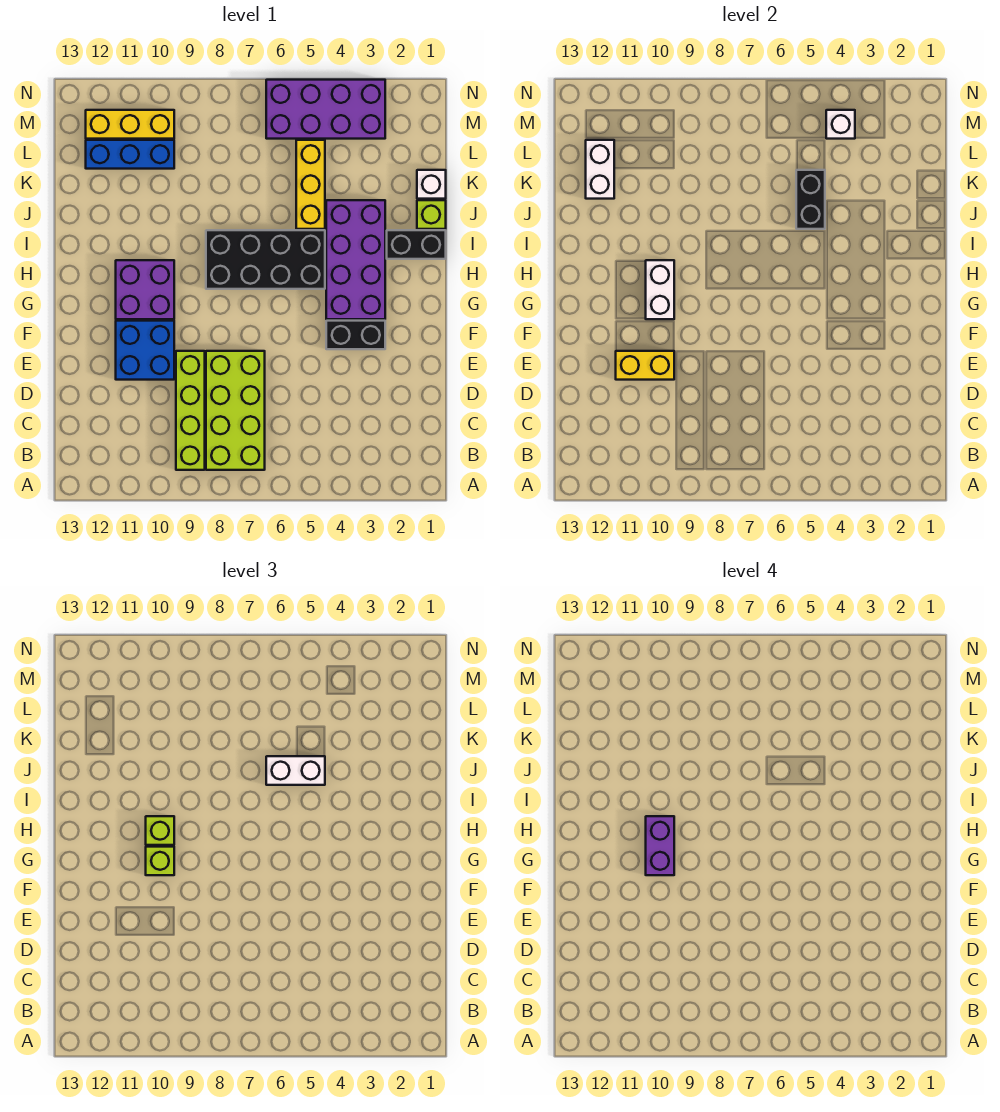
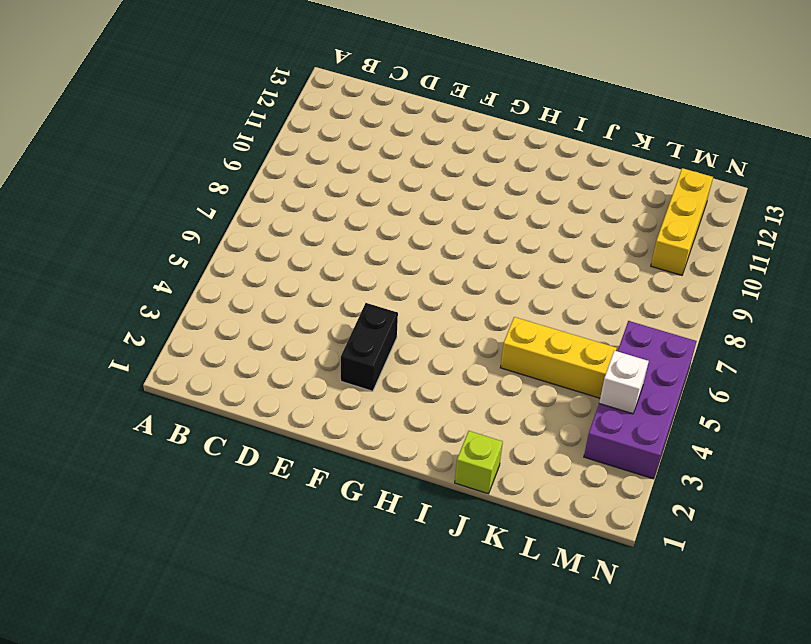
none -> lime 2x4 brick [206,351,265,470]
none -> lime 1x4 brick [176,351,205,470]
none -> blue 2x2 brick [116,321,174,380]

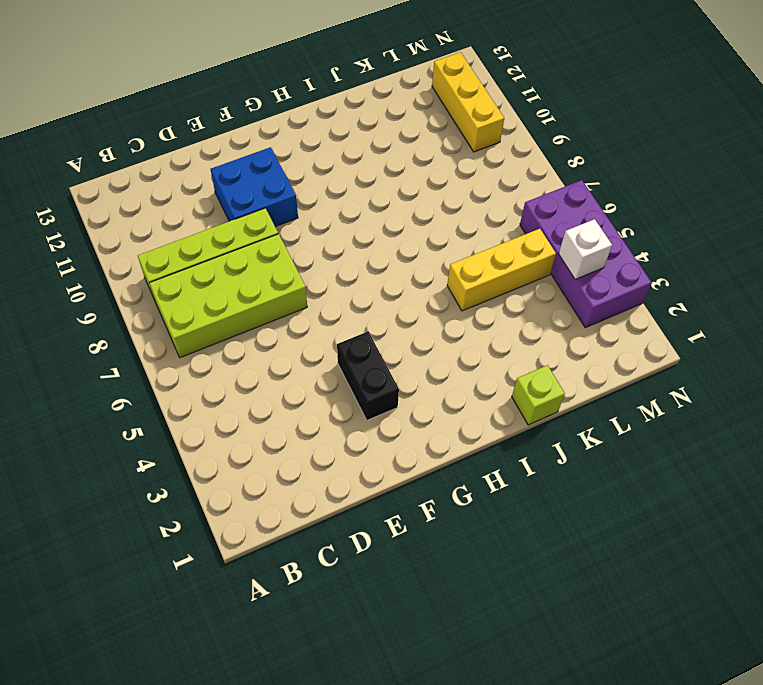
none -> purple 2x4 brick [326,200,385,319]
none -> purple 2x2 brick [116,260,174,319]
none -> black 2x4 brick [206,230,325,289]

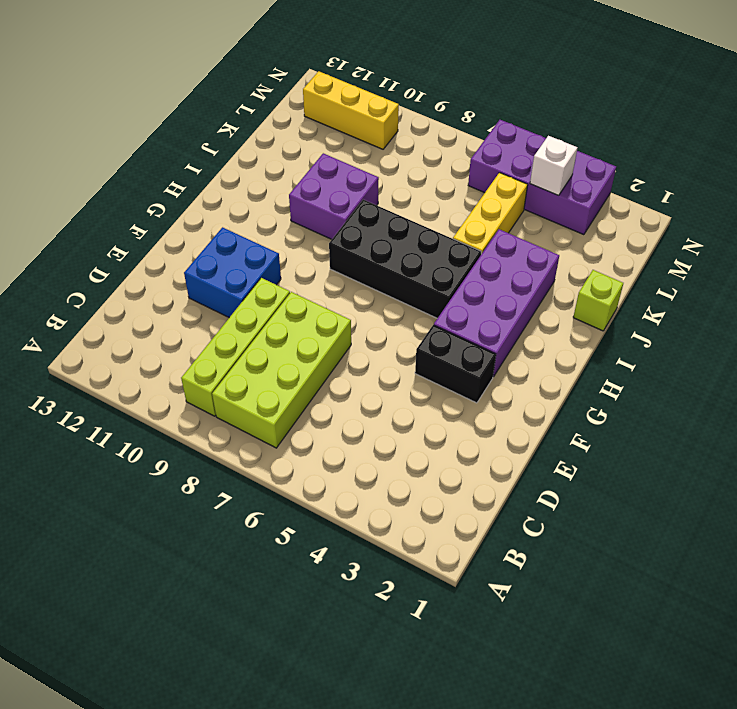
purple 2x2 brick [289,153,379,239] -> purple 2x2 brick moved to [116,260,174,319]
none -> black 1x2 brick [387,230,446,259]
none -> white 1x1 brick [417,170,446,199]
none -> blue 1x3 brick [86,140,174,169]

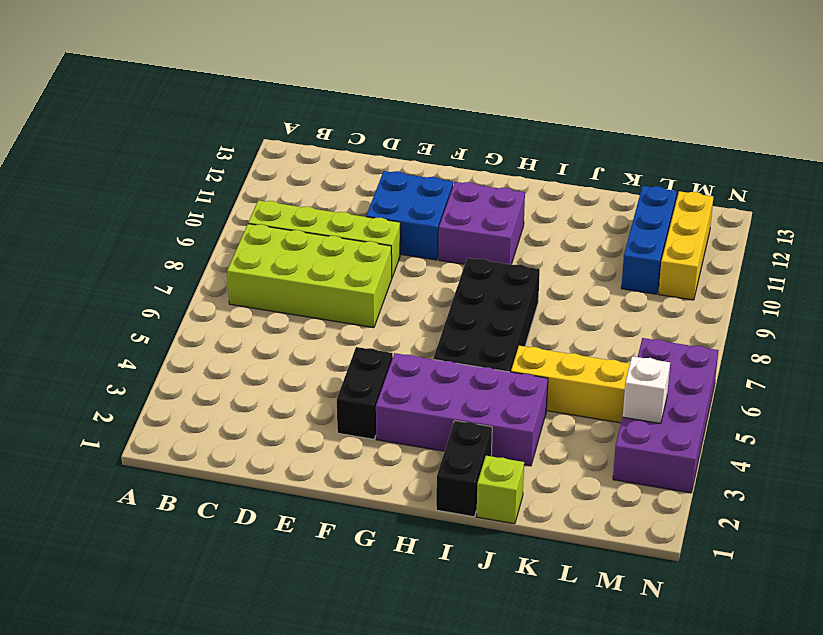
none -> white 1x1 brick [417,170,446,199]
none -> yellow 1x2 brick [616,351,674,380]
none -> white 1x2 brick [646,260,674,319]

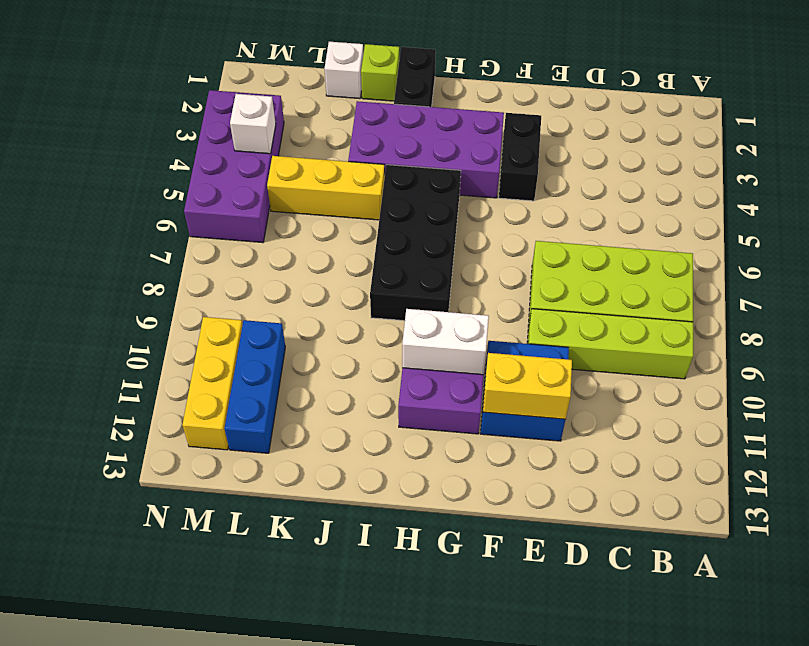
yellow 1x2 brick [483,353,572,419] -> yellow 1x2 brick turned to [616,351,674,380]
none -> black 1x2 brick [796,170,825,229]
none -> white 1x2 brick [586,140,614,199]
none -> lime 1x1 brick [146,847,174,875]

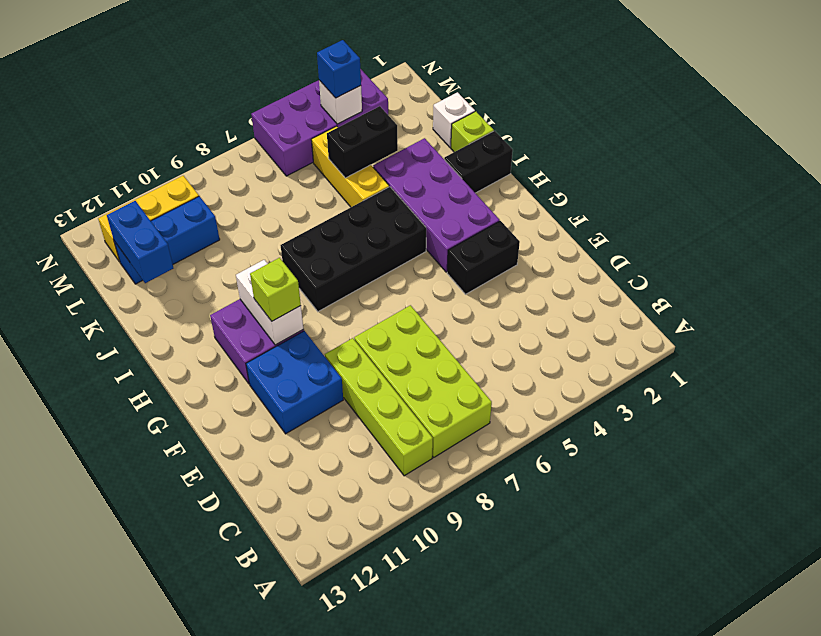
black 1x2 brick [327,106,398,178] -> black 1x2 brick turned to [796,170,825,229]
blue 1x2 brick [107,201,173,283] -> white 1x2 brick [586,140,614,199]
blue 1x1 brick [317,40,361,98] -> none
none -> yellow 1x2 brick [616,351,674,380]
none -> lime 1x1 brick [146,816,174,845]
none -> white 1x2 brick [266,756,325,785]

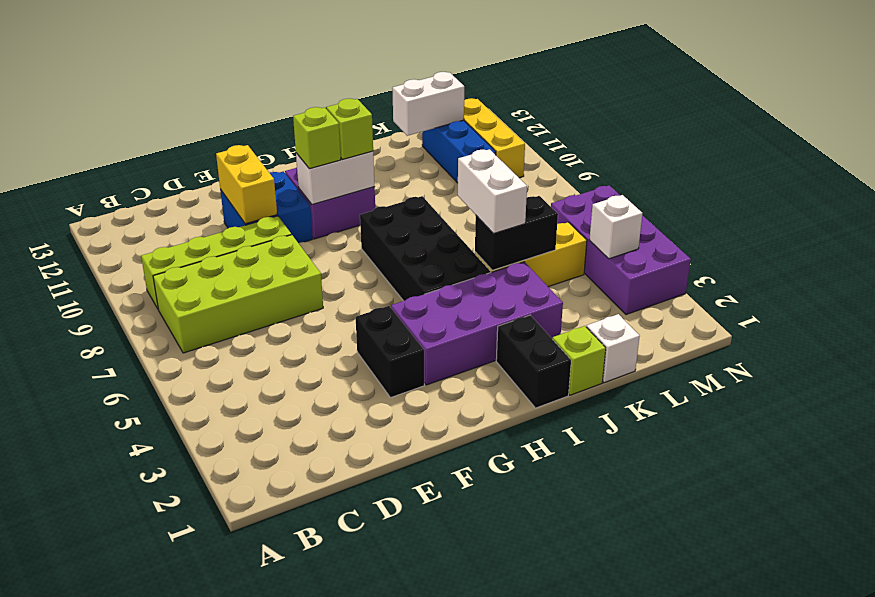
none -> purple 1x2 brick [646,816,674,875]

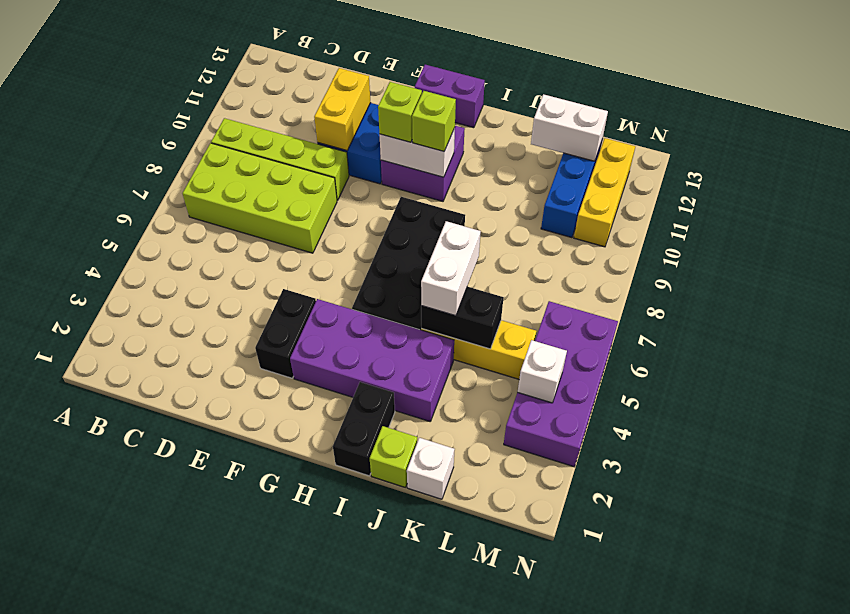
purple 1x2 brick [415,65,485,128] -> purple 1x2 brick moved to [646,816,674,875]

